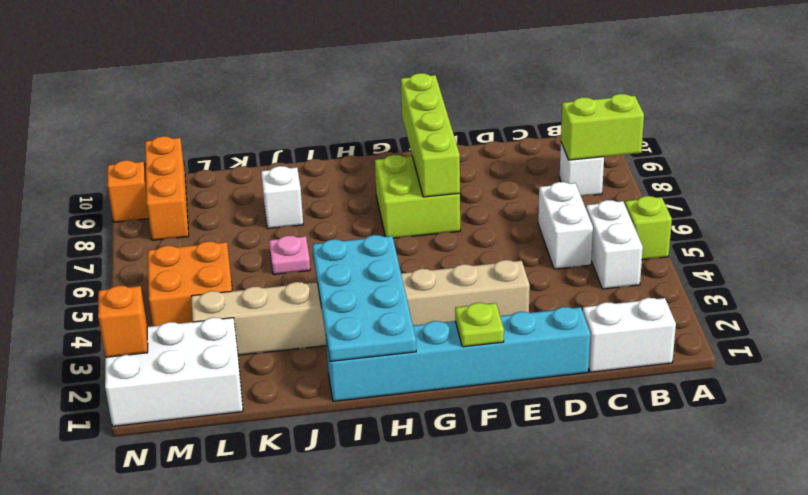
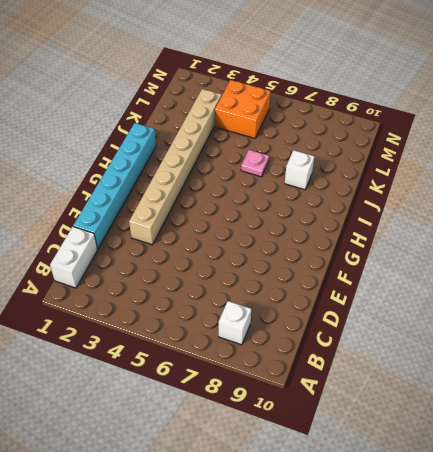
none -> lime 1x1 brick [625,196,672,260]
none -> white 1x2 brick [586,200,643,289]
none -> white 1x2 brick [538,182,593,269]

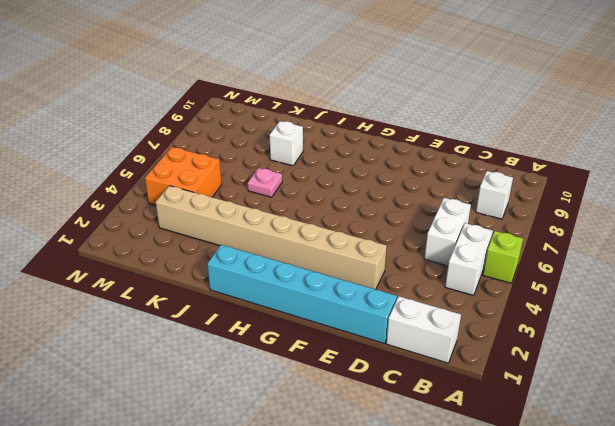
none -> lime 2x2 brick [375,155,460,238]
none -> white 2x3 brick [105,317,243,426]
none -> orange 1x3 brick [145,136,189,240]

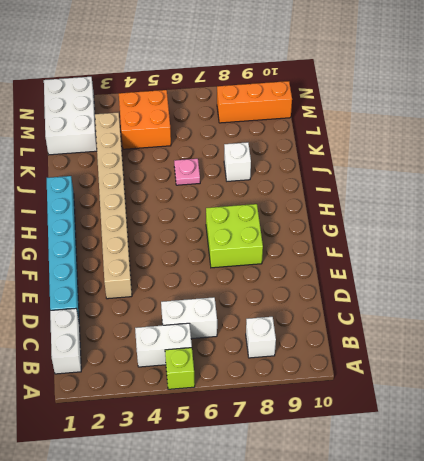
none -> orange 1x1 brick [107,160,149,222]
none -> lime 1x2 brick [561,94,644,160]
none -> lime 1x1 plate [455,303,504,347]

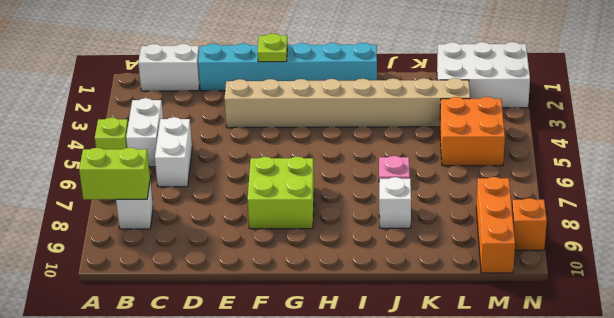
none -> lime 1x4 brick [401,73,460,197]
none -> cyan 2x4 plate [312,235,416,361]
none -> orange 1x1 brick [98,286,148,357]

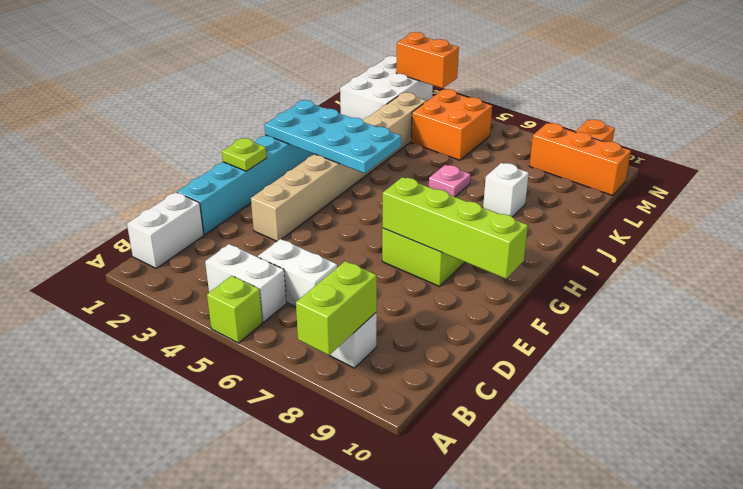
orange 1x2 brick [396,32,459,88] -> orange 1x1 brick [98,286,148,357]

